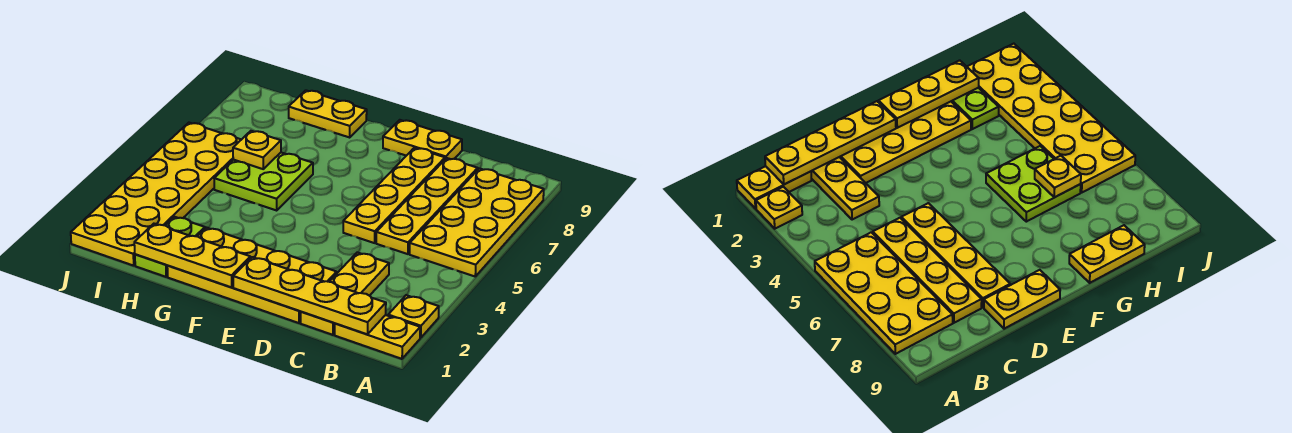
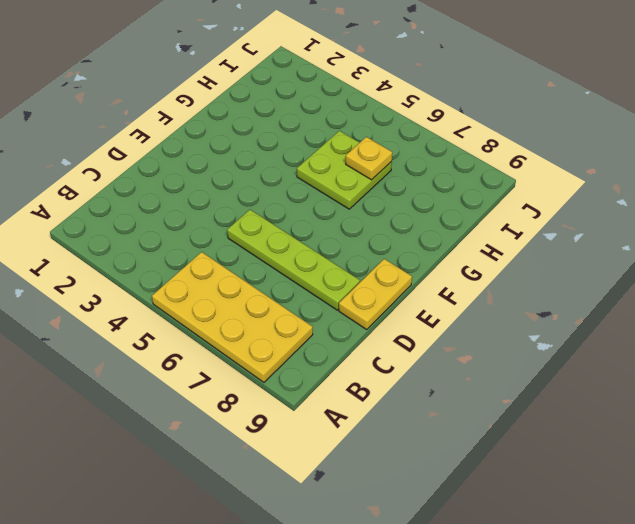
lime 1x4 plate [227,210,360,310] -> yellow 1x4 plate [343,148,445,243]
none -> yellow 1x2 plate [335,315,420,359]
none -> yellow 1x1 plate [388,295,439,338]
none -> yellow 1x3 plate [301,252,389,335]

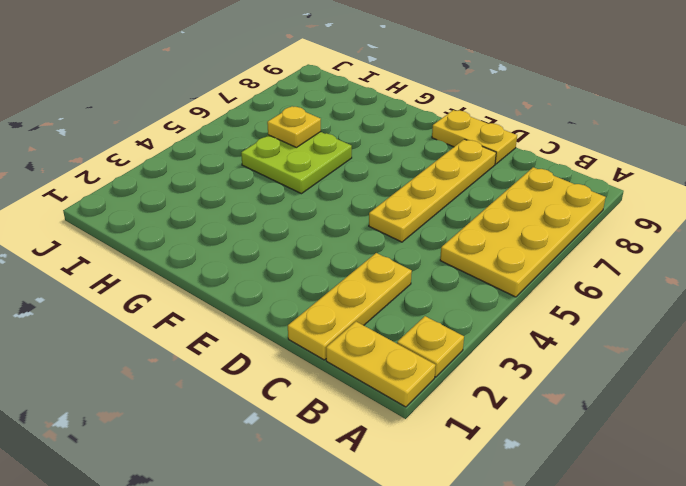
none -> yellow 1x4 plate [376,158,478,254]
none -> yellow 2x4 plate [167,228,337,323]
none -> yellow 1x2 plate [289,90,367,137]

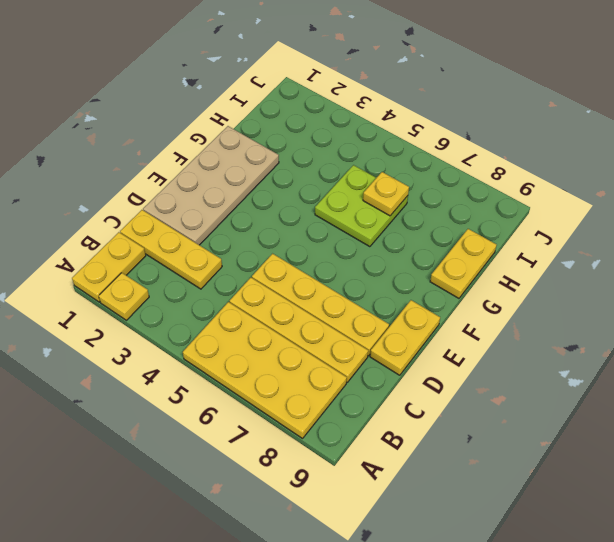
tan 2x4 plate [143,126,279,245] -> yellow 2x4 plate [167,228,337,323]
none -> lime 1x2 plate [135,217,205,277]
none -> yellow 2x6 plate [71,123,241,266]
none -> yellow 1x4 plate [233,257,386,334]

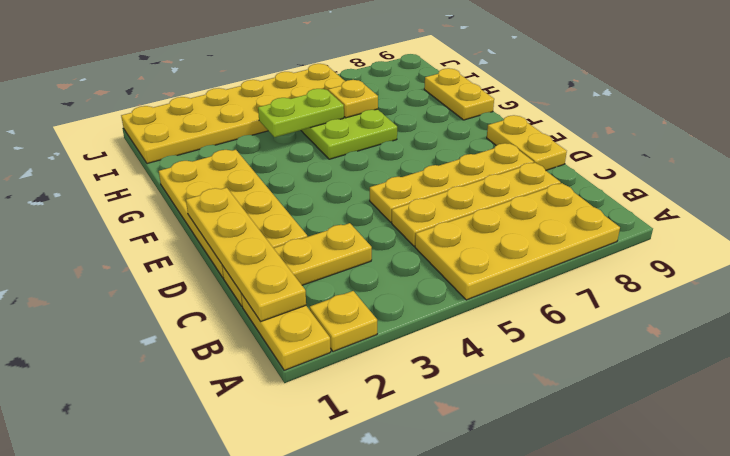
lime 1x2 plate [258,89,344,137] -> lime 1x2 plate moved to [135,217,205,277]
none -> yellow 1x3 plate [134,224,250,287]

